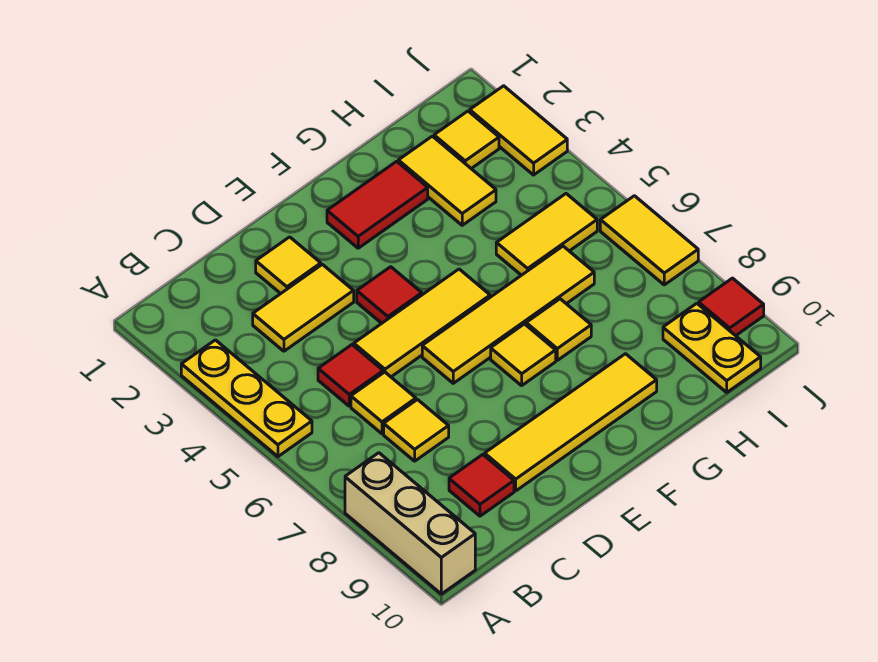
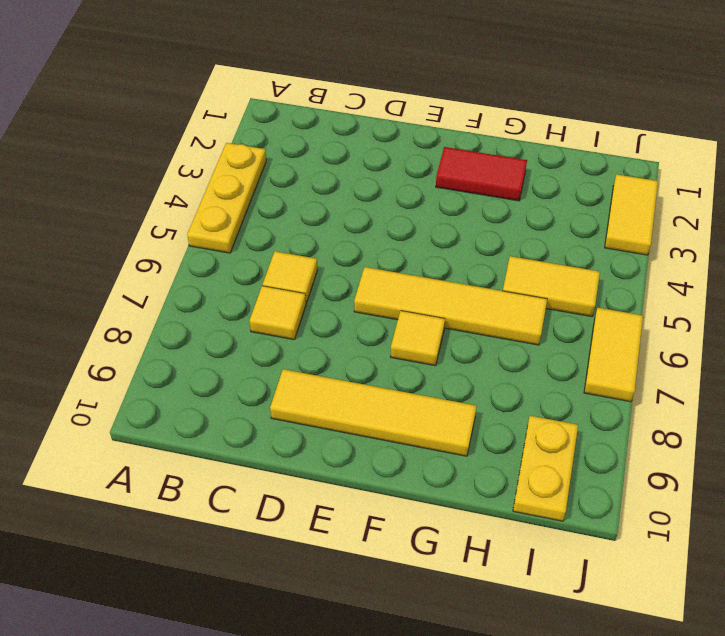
none -> tan 1x3 brick [345,453,475,594]
none -> yellow 1x2 tile [253,264,354,351]
none -> red 1x1 tile [318,345,383,406]

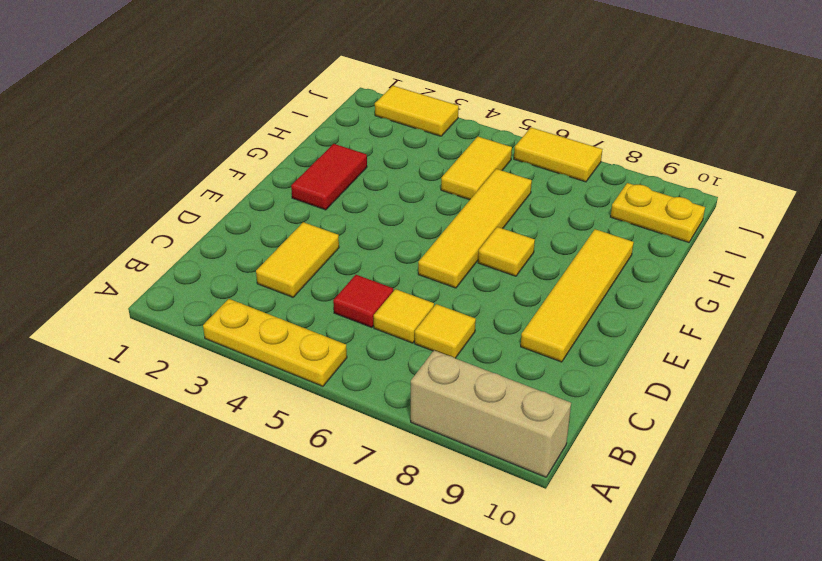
none -> red 1x1 tile [449,455,514,516]
none -> yellow 1x1 tile [256,237,321,294]
none -> yellow 1x3 tile [354,269,490,377]

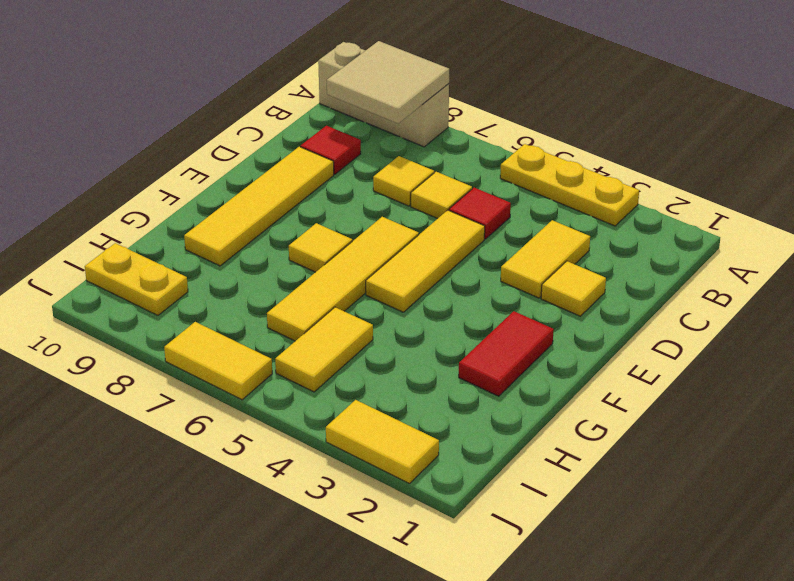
tan 2x2 tile [327,41,449,123] -> none
none -> red 1x1 tile [357,267,422,323]
none -> yellow 1x1 tile [526,299,591,360]
none -> yellow 1x2 tile [398,136,496,225]

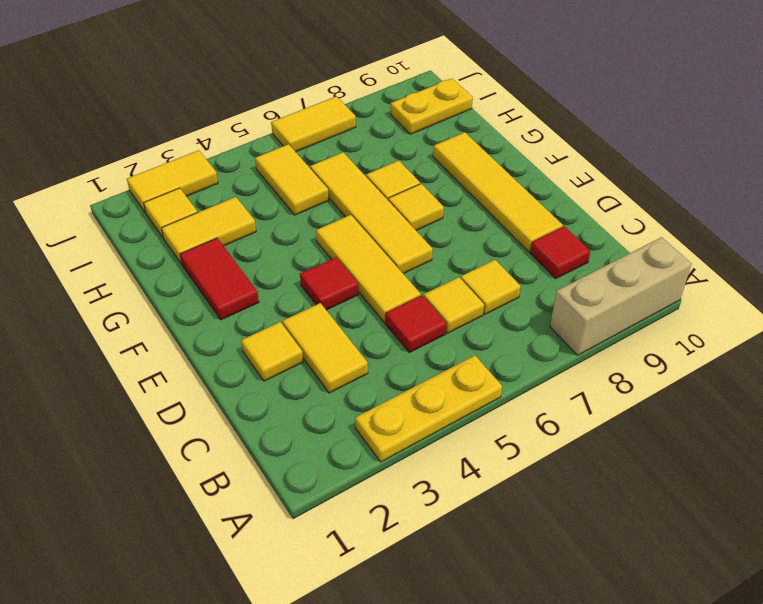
none -> red 1x1 tile [699,278,764,336]

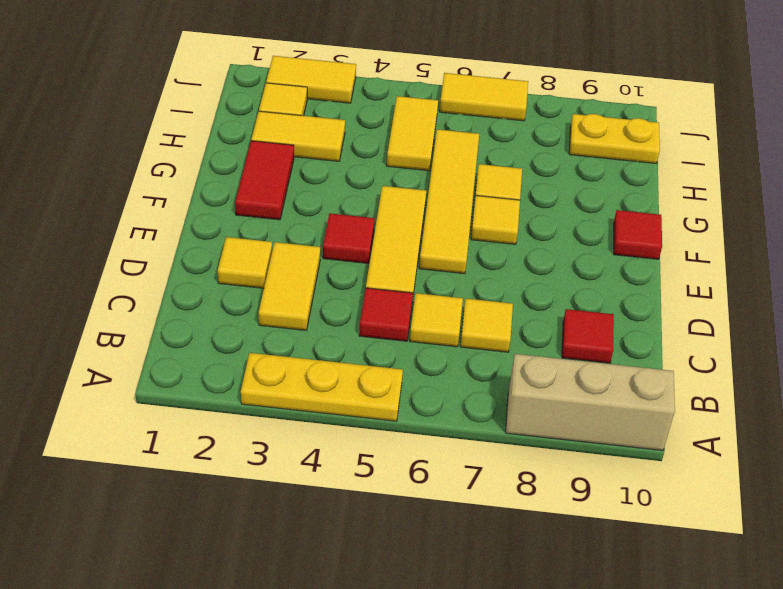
red 1x1 tile [614,210,662,259] -> red 1x1 tile moved to [699,278,764,336]
none -> yellow 1x4 tile [485,354,657,491]

